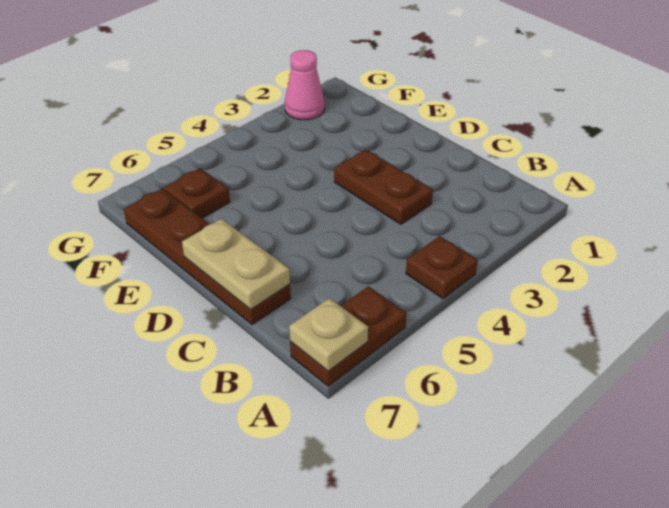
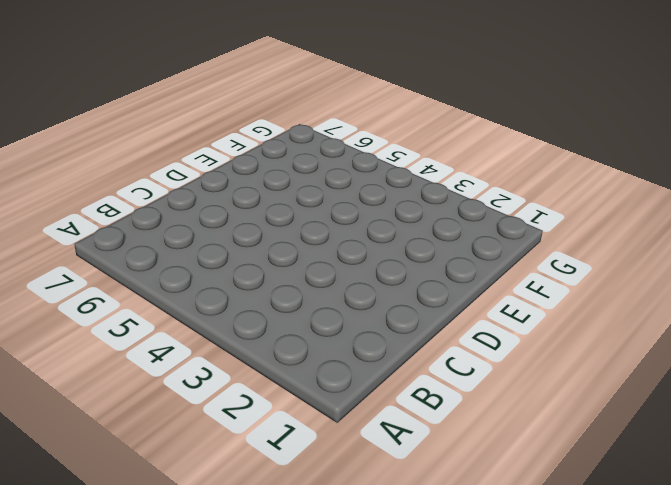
none -> brown 1x1 plate [406,236,478,299]
none -> brown 1x2 plate [290,286,407,386]

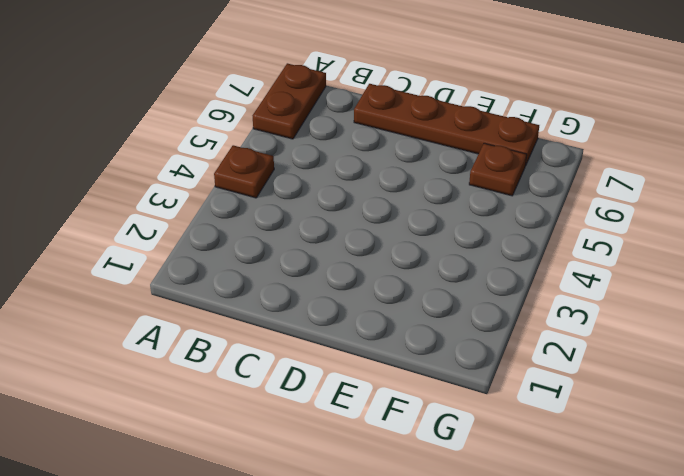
none -> brown 1x2 plate [334,150,433,224]
none -> pink 1x1 cone [285,50,325,120]

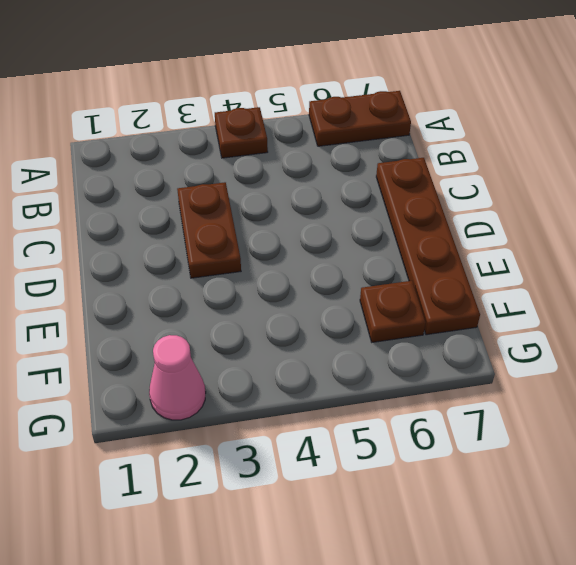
none -> tan 1x1 plate [289,298,368,371]
none -> tan 1x2 plate [182,219,290,310]

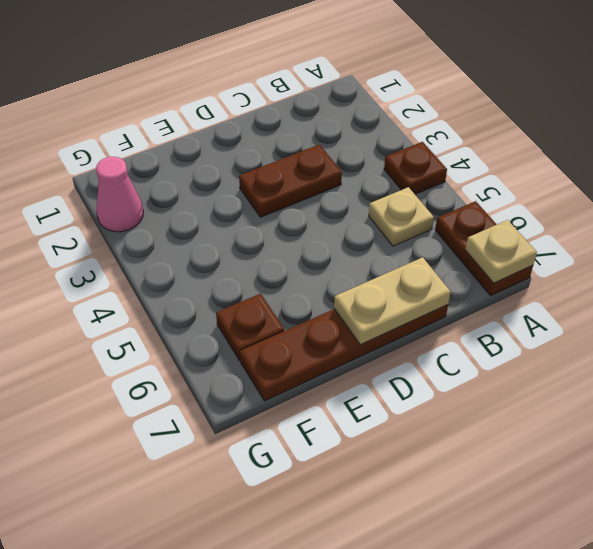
tan 1x1 plate [369,187,434,246] -> none

